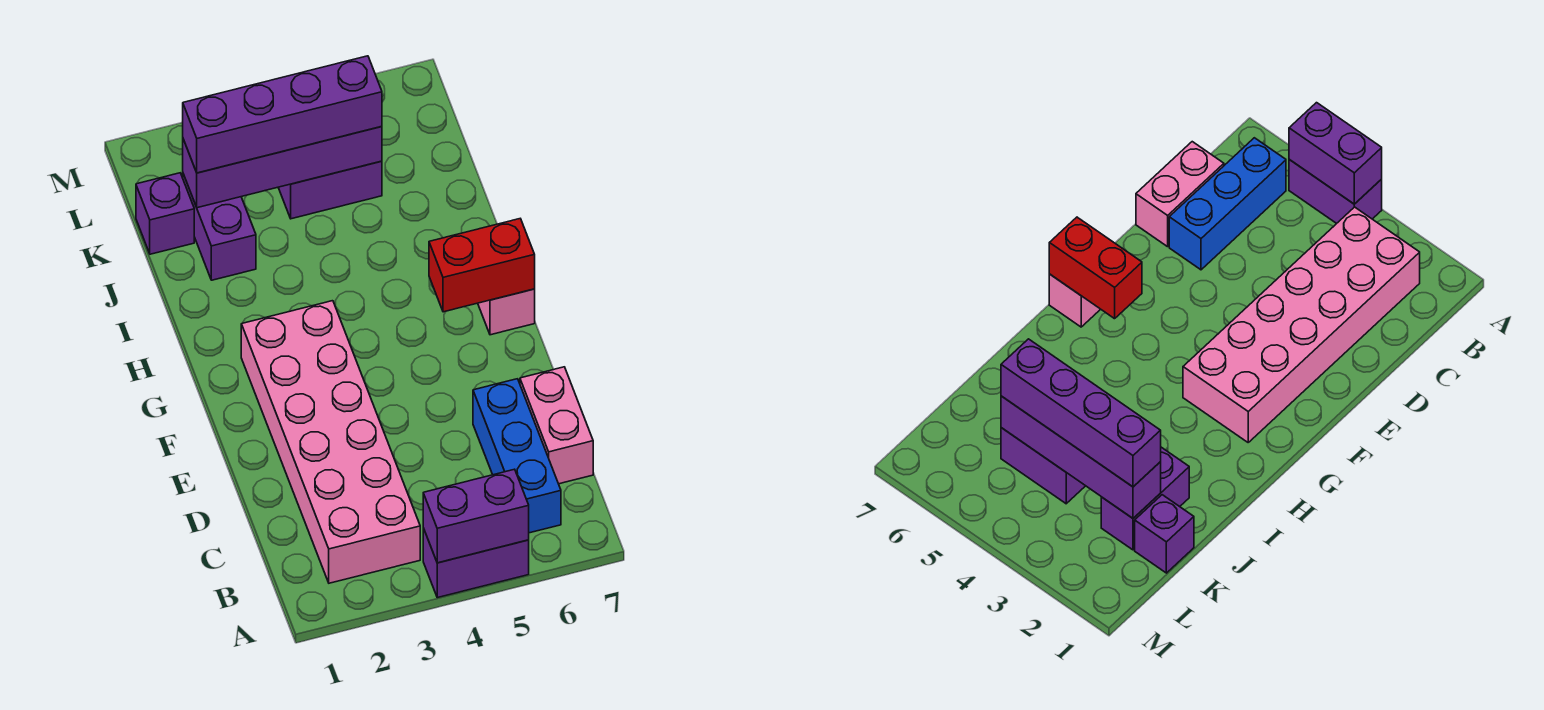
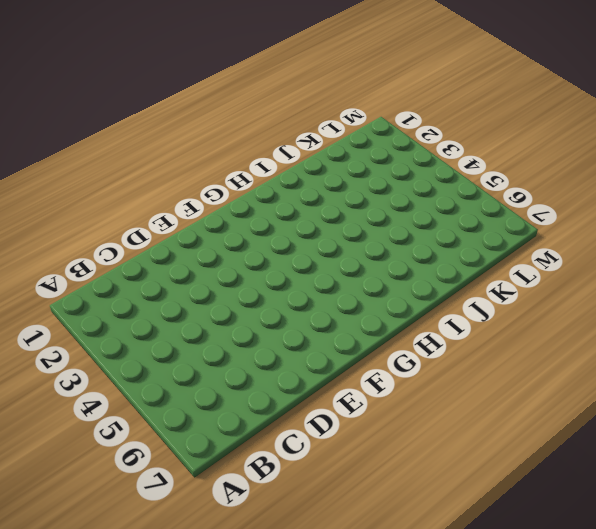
none -> purple 1x2 brick [423,528,529,598]
none -> pink 2x6 brick [241,301,420,583]
none -> blue 1x3 brick [473,379,561,533]

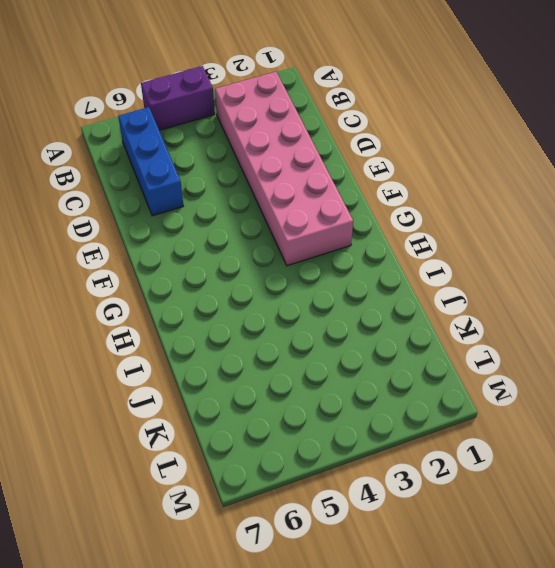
none -> pink 1x2 brick [520,367,593,484]
none -> pink 1x1 brick [478,289,535,335]
none -> purple 1x2 brick [183,174,256,280]

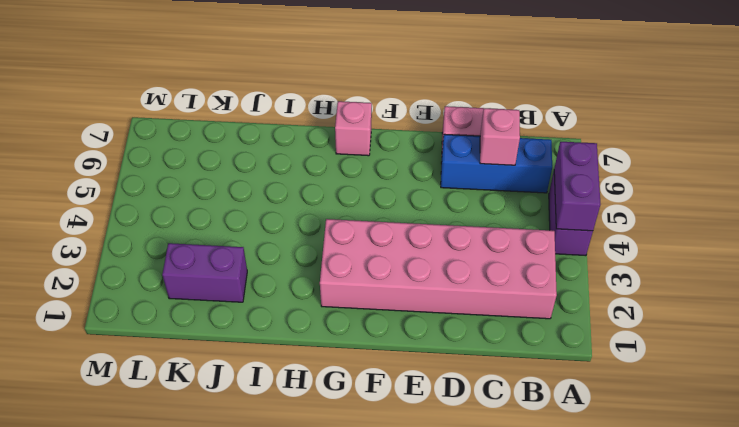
pink 1x1 brick [480,108,520,165] -> none
none -> purple 1x1 brick [136,173,194,254]
none -> purple 1x2 brick [278,161,382,219]
none -> red 1x2 brick [429,219,535,312]

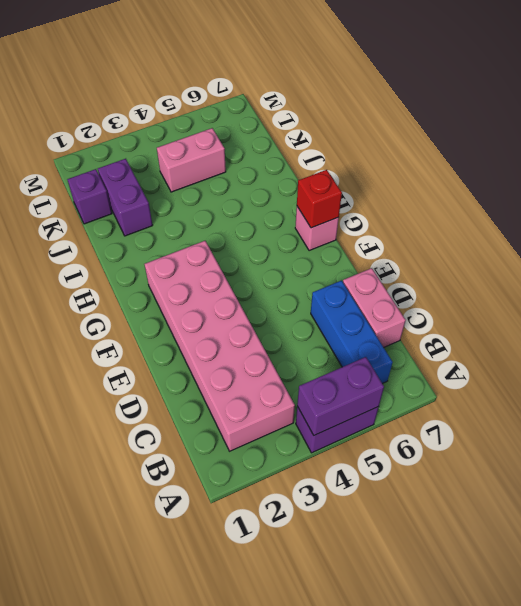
red 1x1 brick [297,170,342,228] -> red 1x2 brick [429,219,535,312]
pink 1x2 brick [157,128,226,192] -> purple 1x2 brick [278,161,382,219]
none -> purple 1x4 brick [183,126,382,208]
none -> purple 1x4 brick [183,56,382,173]

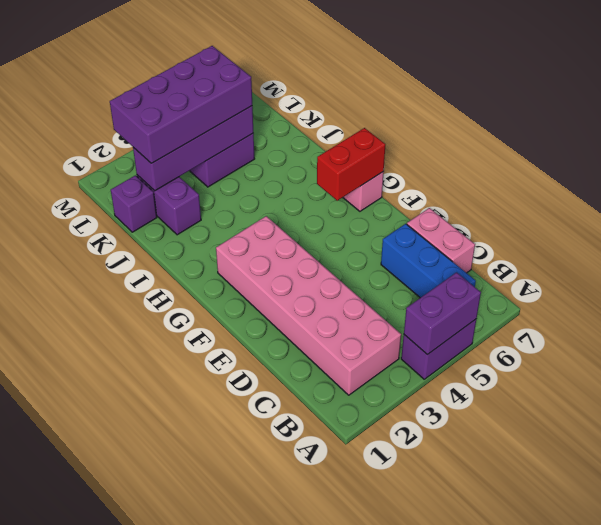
purple 2x4 brick [110,46,252,163] -> purple 1x4 brick [183,56,382,173]

